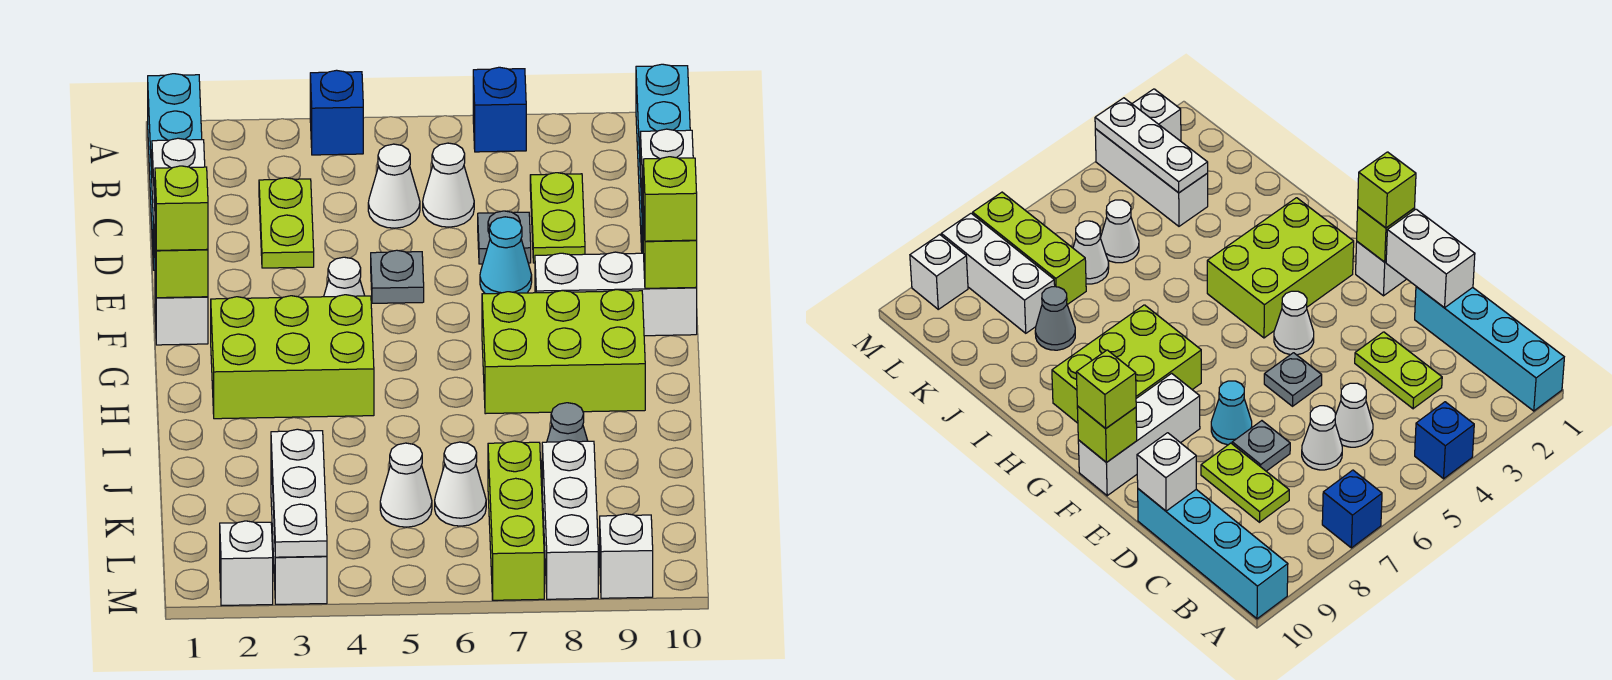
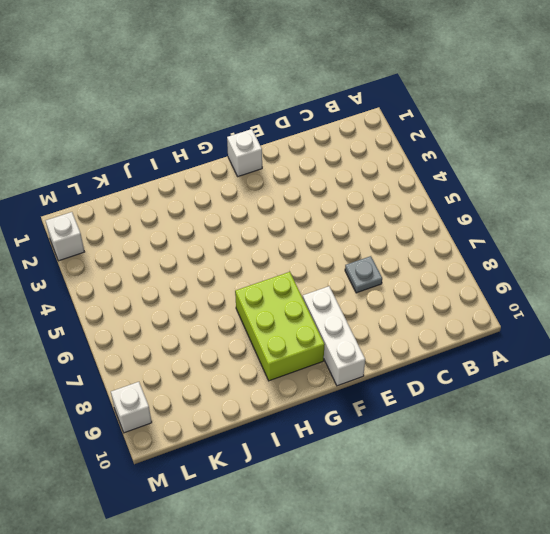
none -> cyan 1x4 brick [148,74,202,270]
none -> blue 1x1 brick [310,70,363,155]
none -> blue 1x1 brick [473,67,526,152]
none -> cyan 1x4 brick [636,64,690,253]

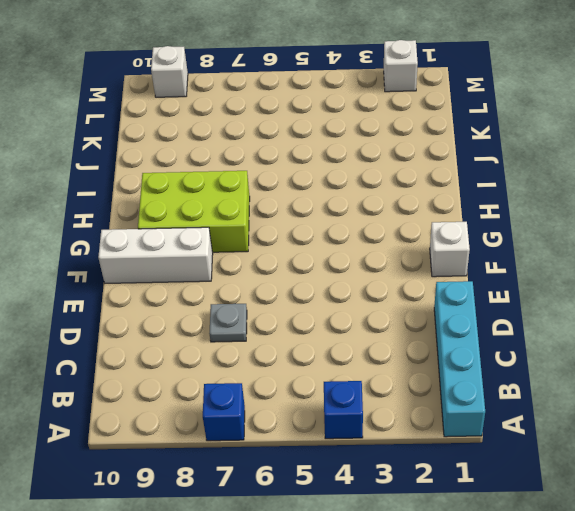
none -> cyan 1x4 brick [636,64,690,253]
none -> lime 1x2 plate [259,178,314,268]
none -> white 1x1 cone [368,144,420,228]
none -> white 1x1 cone [423,143,474,227]

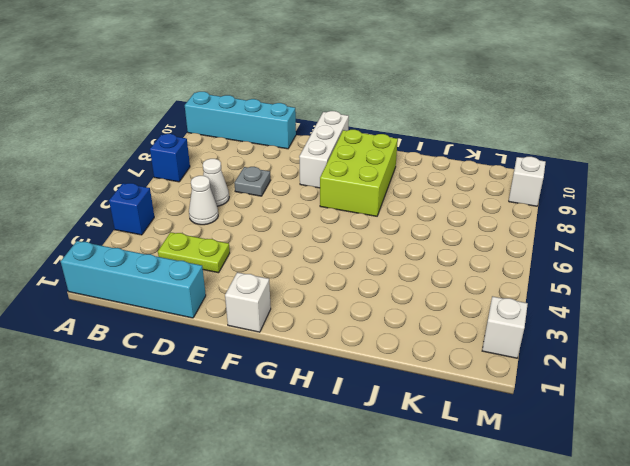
none -> lime 1x2 plate [530,173,585,263]
none -> grey 1x1 plate [371,250,424,303]
none -> cyan 1x1 cone [480,217,532,294]
none -> white 1x1 cone [324,257,365,297]

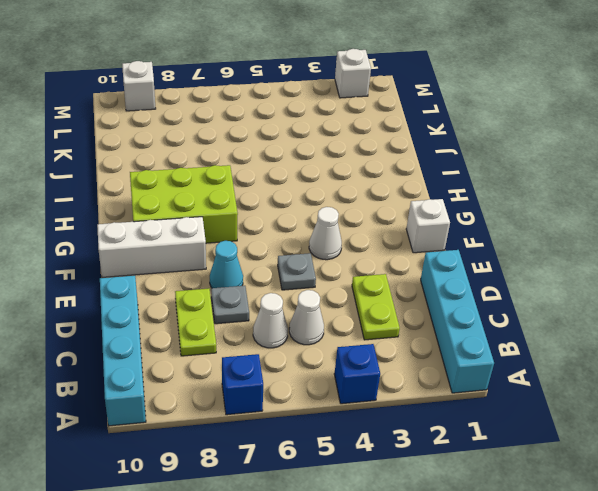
none -> lime 2x3 brick [211,295,374,419]
none -> grey 1x1 cone [547,403,588,442]
none -> white 1x3 brick [271,460,327,604]
none -> white 1x1 cone [380,443,432,527]

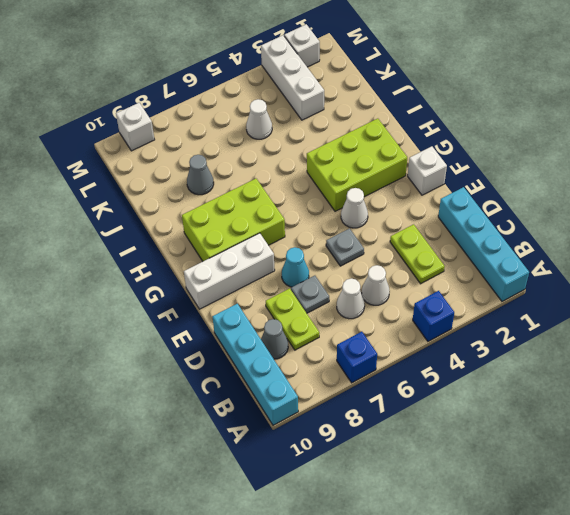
grey 1x1 cone [261,319,288,359] -> none
none -> white 1x1 cone [435,442,486,526]
none -> lime 1x3 brick [488,441,544,600]
none -> white 1x3 brick [542,440,598,599]
none -> white 1x2 brick [152,138,205,249]

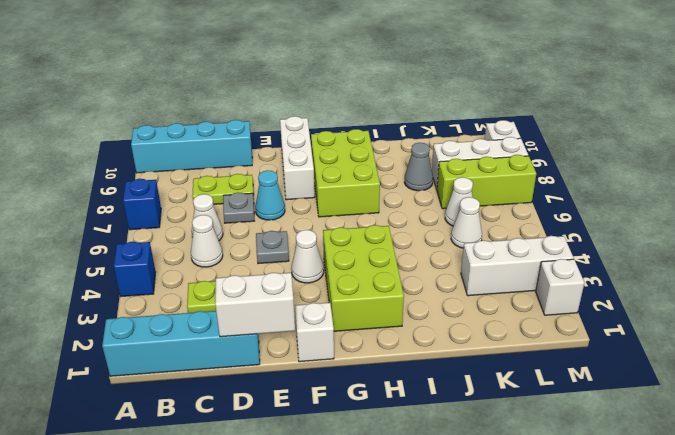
none -> white 1x1 brick [640,129,693,214]
none -> lime 1x1 brick [155,228,208,298]
none -> lime 1x1 brick [643,207,697,288]
none -> white 1x3 plate [271,429,327,557]

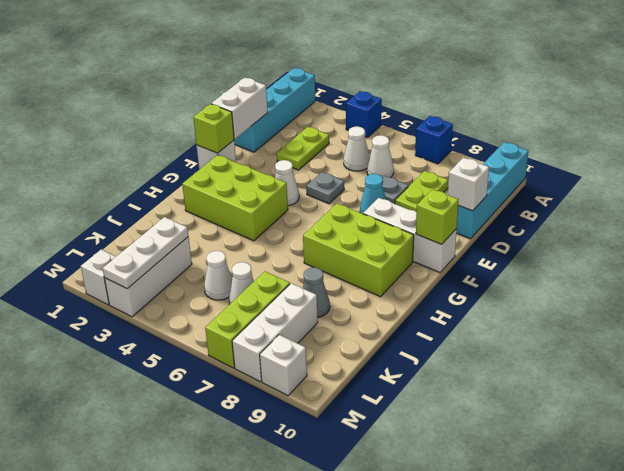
none -> lime 1x1 brick [155,166,208,250]
none -> lime 1x1 brick [643,157,697,241]

